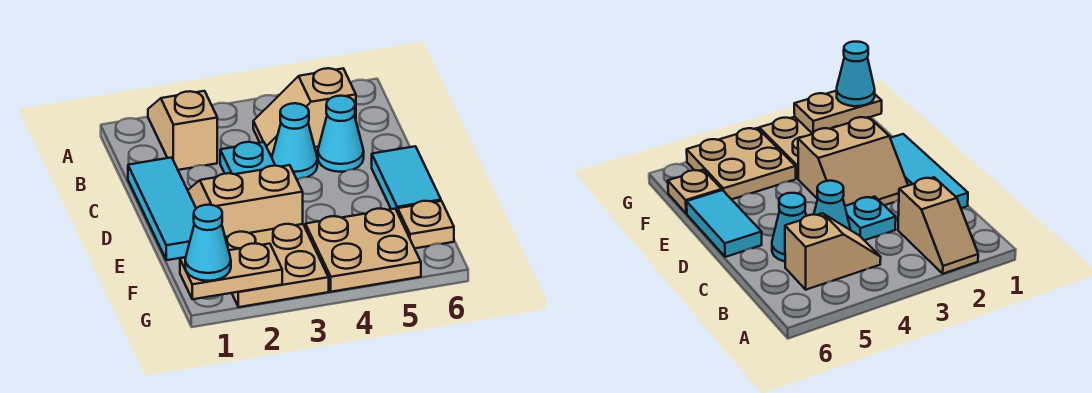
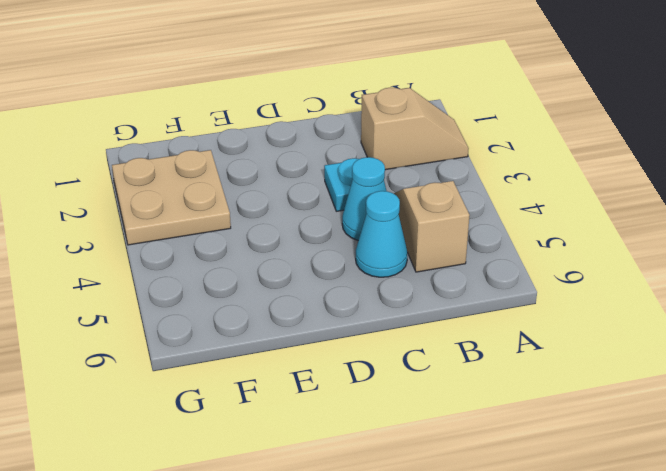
none -> cyan 1x3 tile [128,157,196,260]
none -> tan 2x2 slope [188,165,303,237]
none -> cyan 1x2 tile [372,146,441,212]

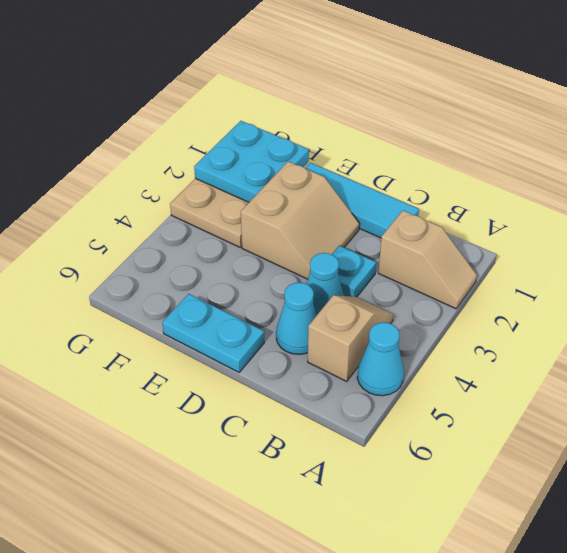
cyan 1x1 cone [357,322,404,396] -> cyan 1x1 cone moved to [185,205,231,281]
cyan 1x2 plate [162,294,264,372] -> cyan 1x2 tile [372,146,441,212]
cyan 2x2 plate [194,121,309,202] -> tan 1x2 plate [180,243,282,299]
none -> tan 2x2 plate [305,209,421,292]
none -> tan 1x1 plate [398,201,454,248]

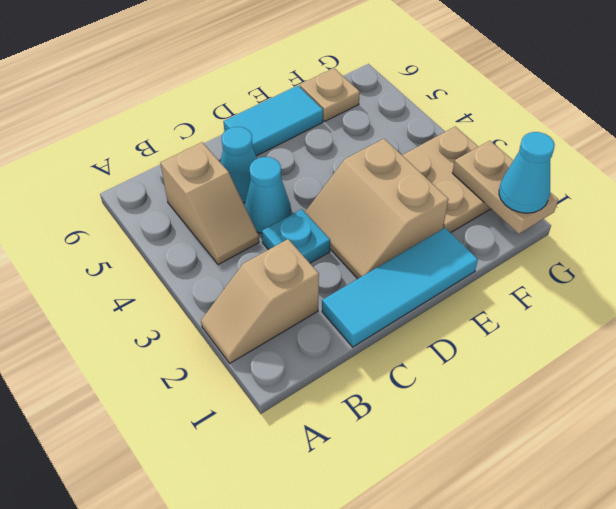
none -> tan 2x2 plate [305,209,421,292]

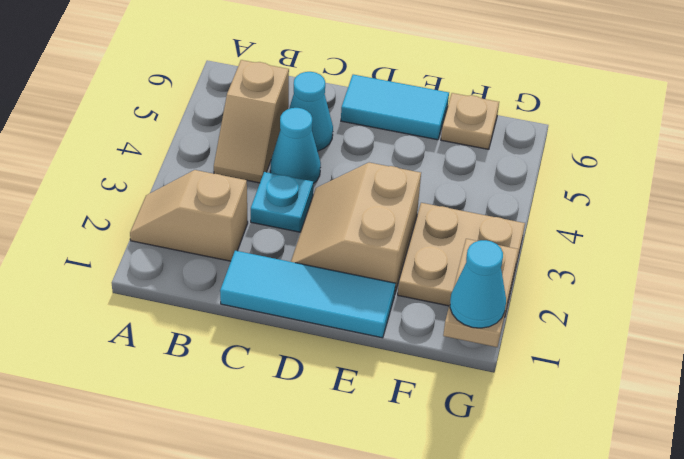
none -> tan 2x2 plate [305,209,421,292]

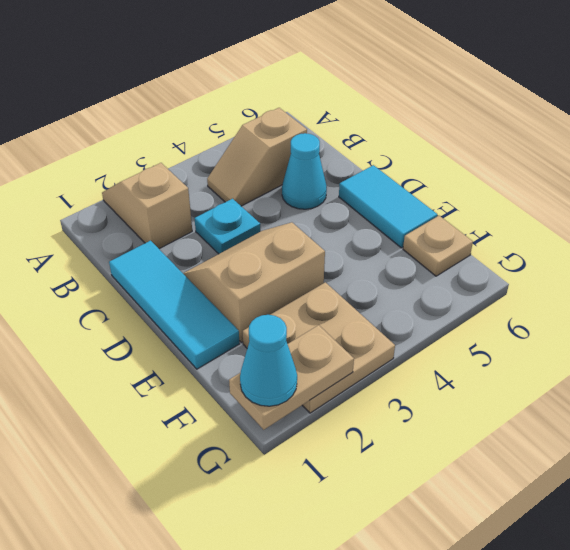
none -> cyan 1x1 cone [272,103,317,179]
none -> tan 2x2 plate [305,209,421,292]

